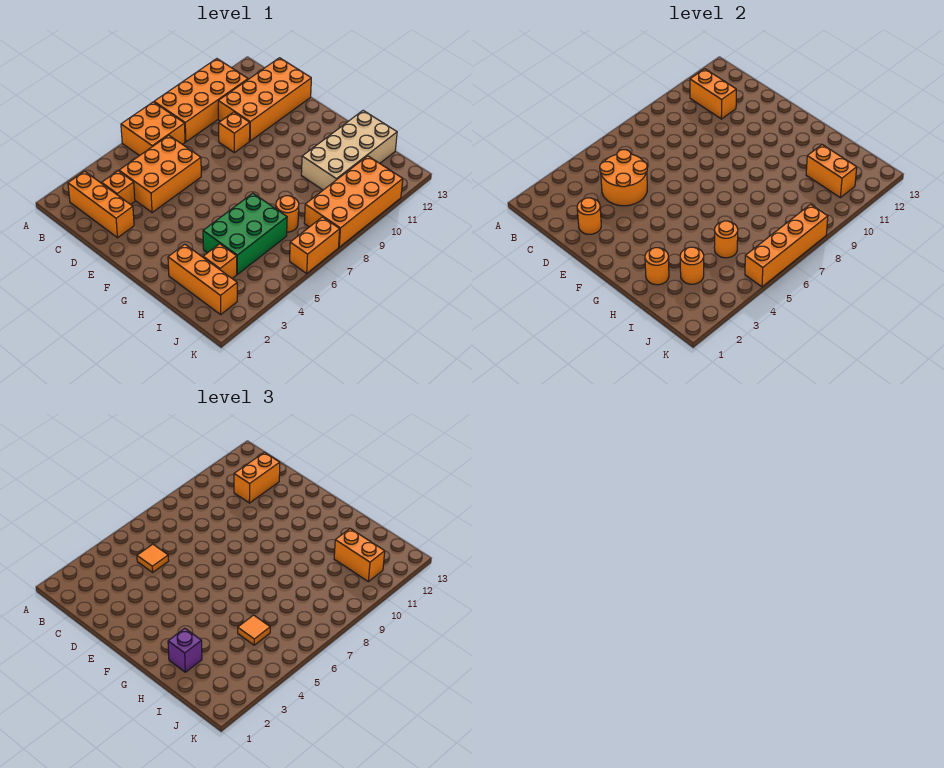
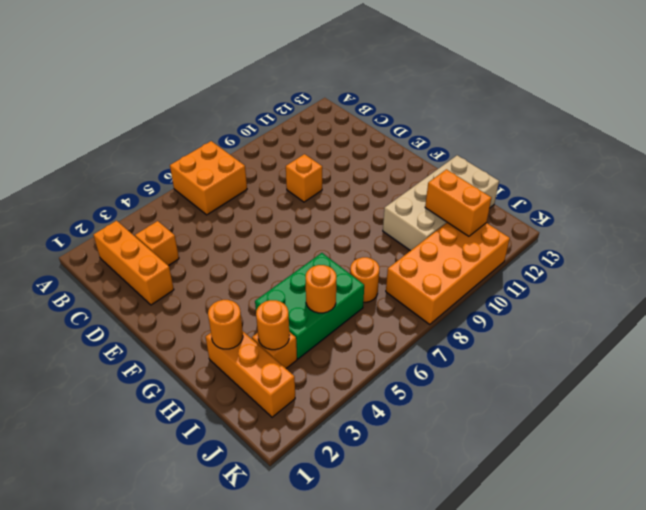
none -> orange 2x4 brick [154,59,248,142]
none -> orange 2x3 brick [119,135,201,213]
none -> orange 2x4 brick [218,58,311,141]

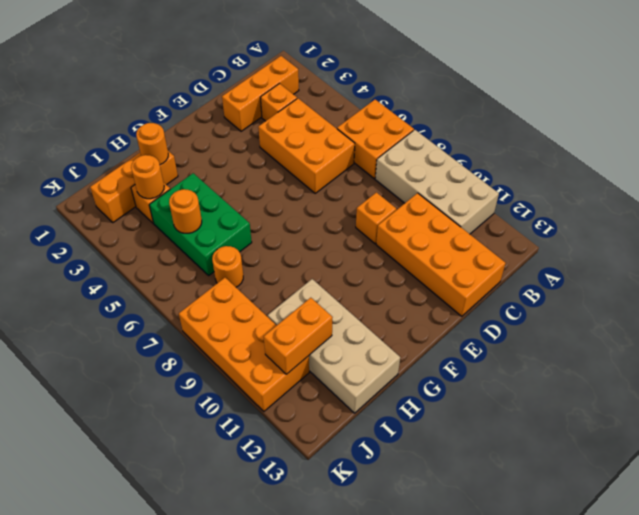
tan 2x4 brick [375,130,499,234] -> orange 2x4 brick [154,59,248,142]
none -> orange 1x2 brick [290,217,340,273]
none -> orange 1x2 brick [690,69,736,119]
none -> orange 2x2 round brick [600,150,647,206]

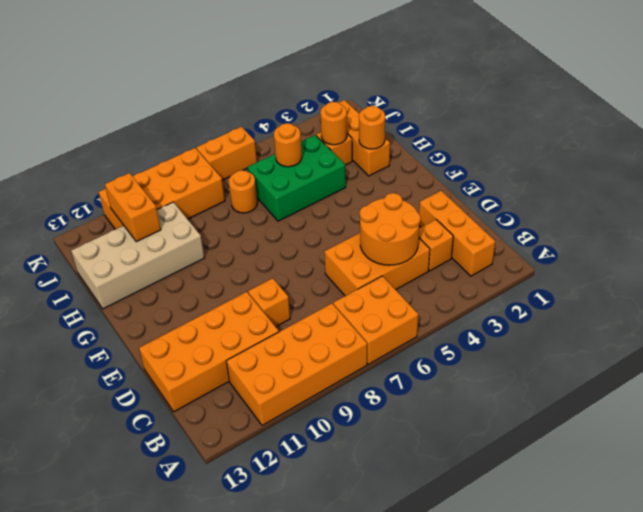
none -> orange 1x2 brick [690,69,736,119]
none -> orange 1x1 round brick [577,198,601,234]
none -> orange 1x4 brick [745,204,828,287]

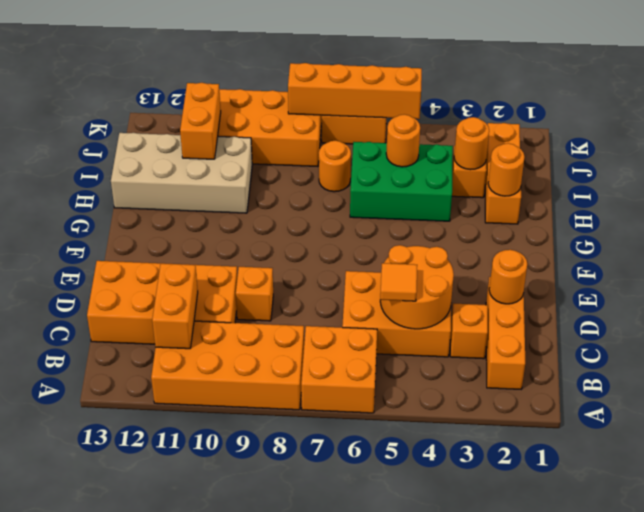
none -> orange 1x2 brick [234,452,280,503]
none -> purple 1x1 brick [168,628,202,672]
none -> orange 1x1 tile [238,615,270,645]

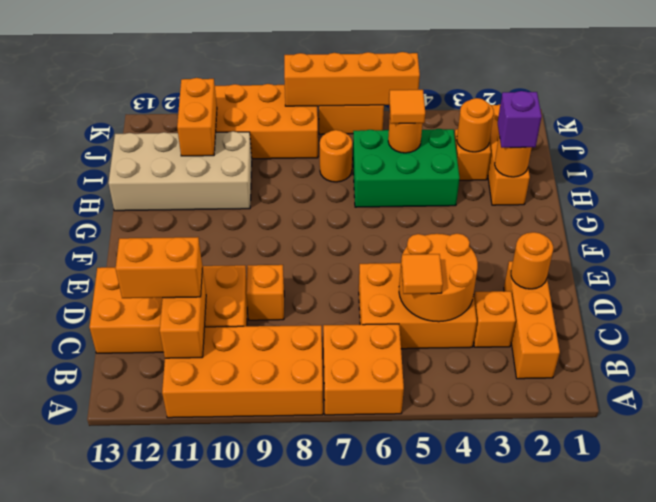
none -> orange 1x2 brick [334,529,385,582]

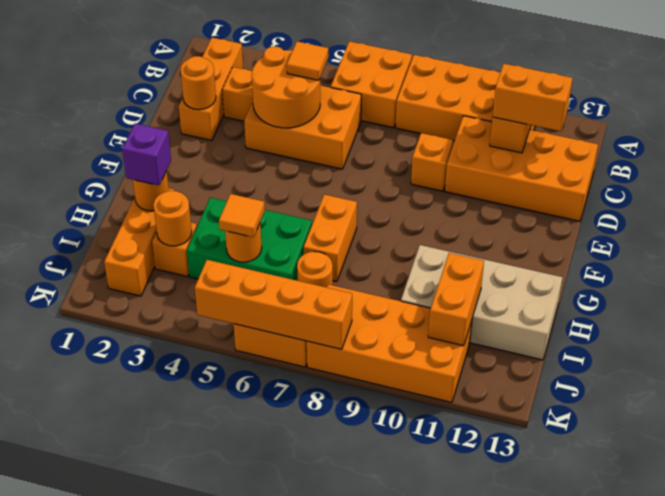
orange 1x2 brick [304,194,357,281] -> orange 1x2 brick moved to [334,529,385,582]

